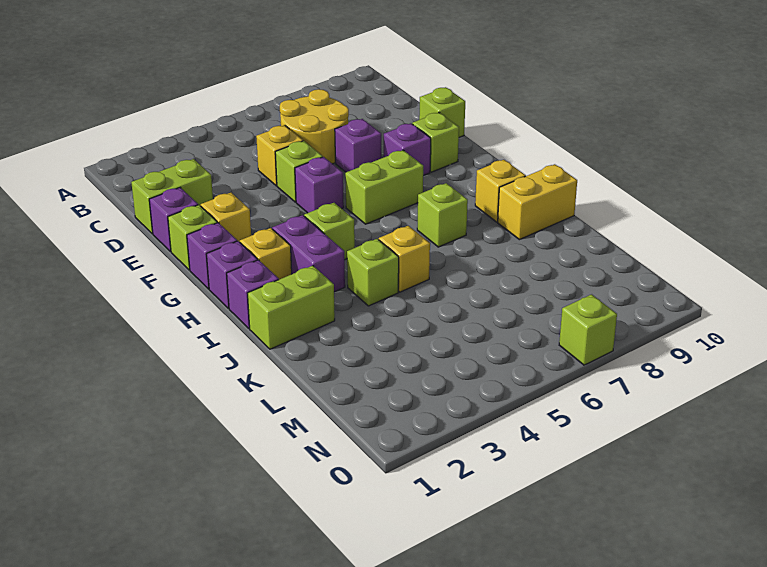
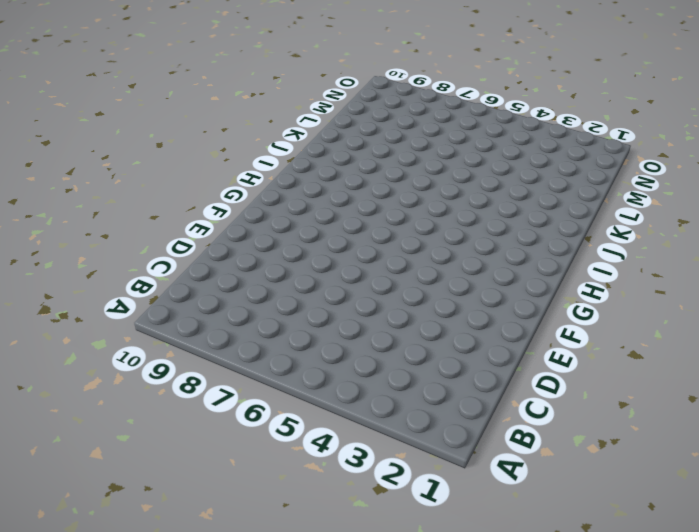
none -> yellow 2x2 round brick [280,89,349,164]
none -> lime 1x2 brick [131,159,213,234]
none -> yellow 1x1 brick [256,125,303,186]

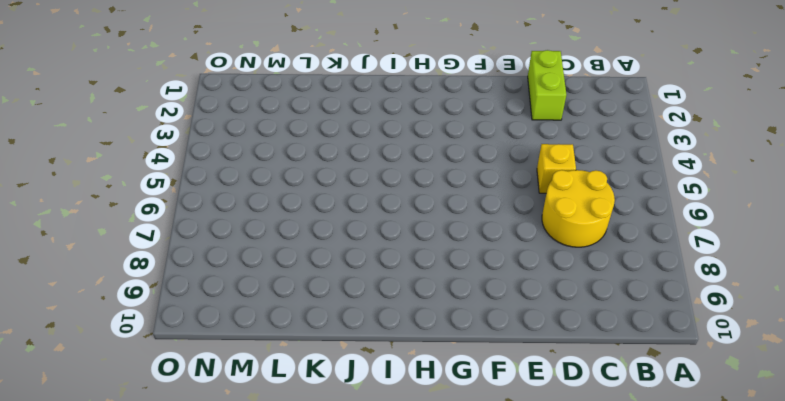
none -> purple 1x1 brick [149,188,198,252]
none -> lime 1x1 brick [275,141,323,202]
none -> purple 1x1 brick [335,119,381,172]

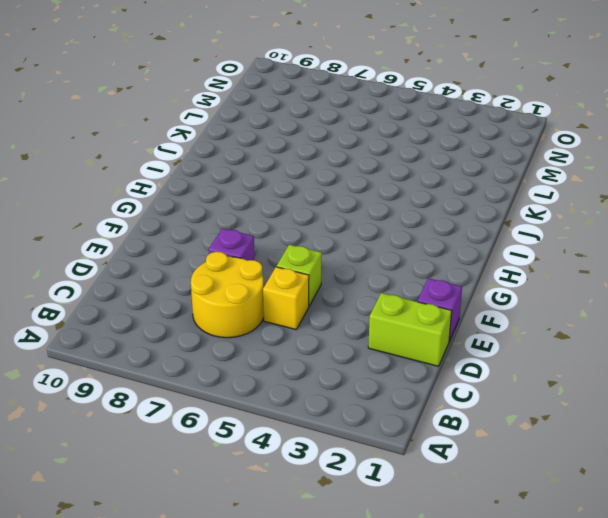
none -> lime 1x1 brick [419,87,465,138]
none -> lime 1x1 brick [168,205,217,270]
none -> yellow 1x1 brick [201,192,251,242]

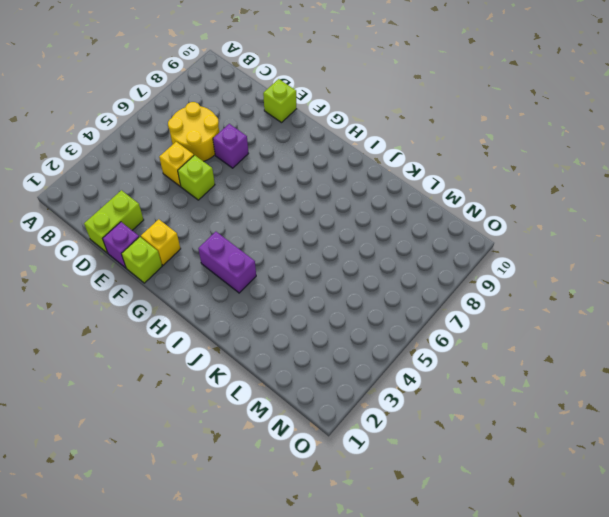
none -> purple 1x1 brick [295,157,344,213]
none -> purple 1x1 brick [384,123,431,176]
none -> lime 1x1 brick [412,113,459,172]

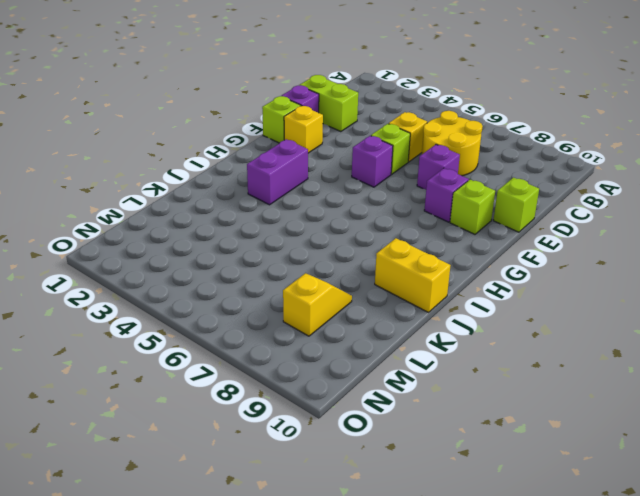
yellow 1x2 slope [283,273,352,336] -> none
none -> purple 1x1 brick [187,223,237,289]
none -> lime 1x2 brick [345,150,423,224]
none -> purple 1x1 brick [206,241,258,308]

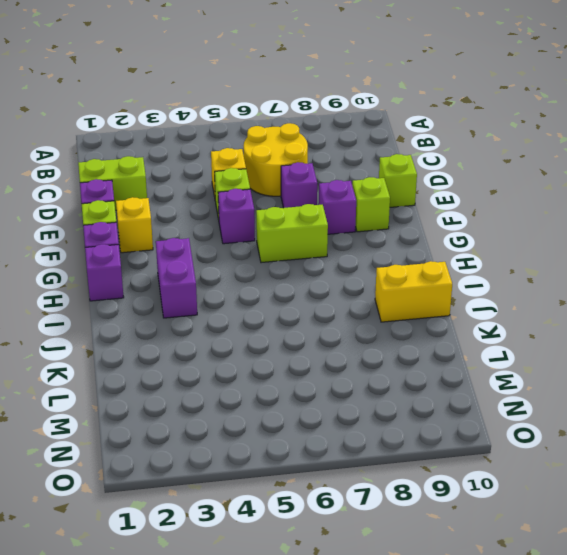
none -> yellow 1x1 brick [240,228,292,279]
none -> lime 1x1 brick [304,203,355,260]
none -> purple 1x1 brick [227,260,279,328]

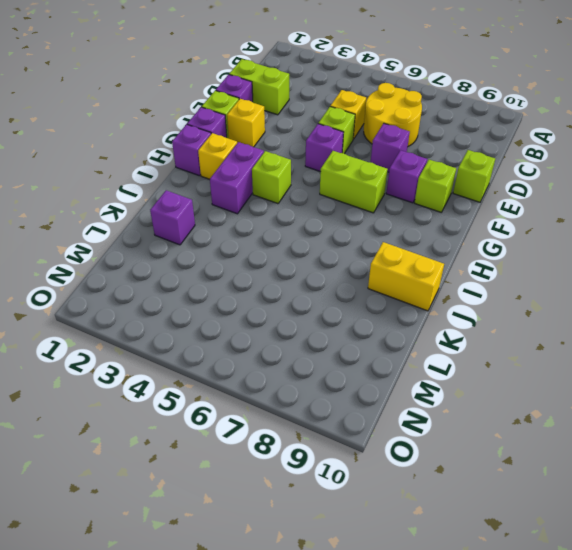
purple 1x1 brick [150,190,195,245] -> purple 1x1 brick moved to [227,260,279,328]
none -> lime 1x1 brick [417,183,468,247]
none -> yellow 1x1 brick [475,160,526,222]
none -> lime 1x2 brick [247,266,335,349]

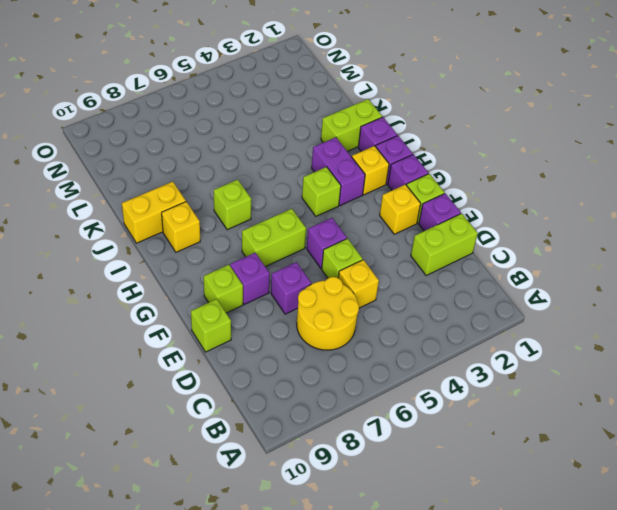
none -> lime 1x1 brick [347,239,399,306]
none -> yellow 1x1 brick [379,226,430,292]
none -> lime 1x1 brick [559,294,617,365]

